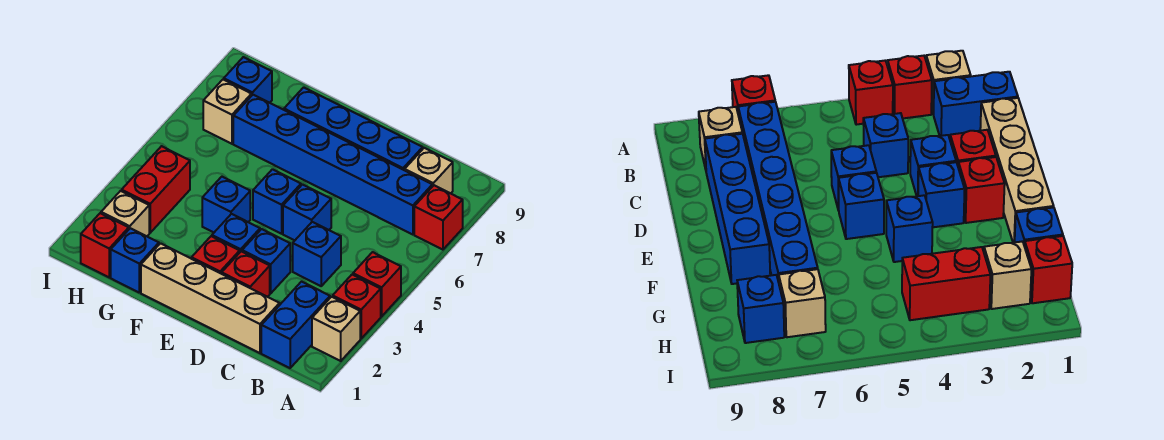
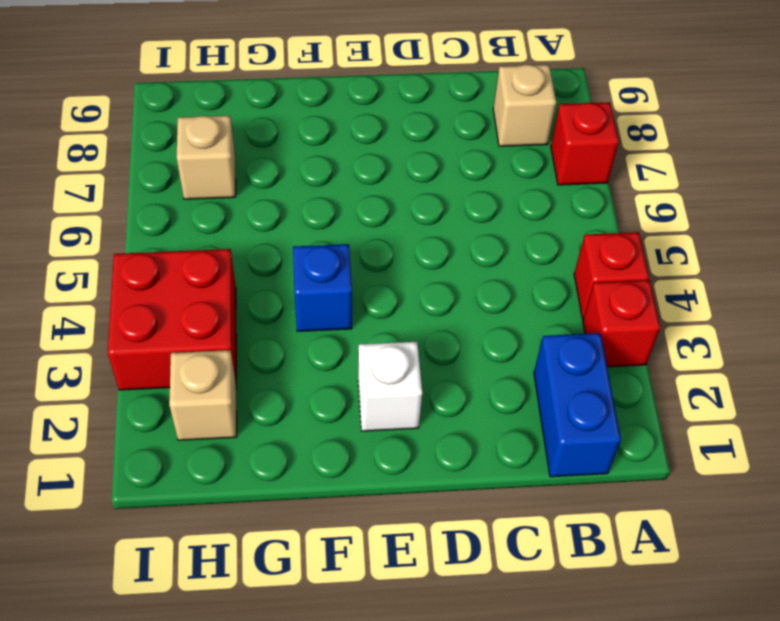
white 1x1 brick [358,342,422,431] -> red 1x1 brick [192,236,240,274]
red 2x2 brick [108,249,236,390] -> red 1x2 brick [122,146,190,233]
none -> tan 1x1 brick [312,297,360,361]
none -> blue 1x6 brick [233,95,432,235]
none -> tan 1x4 brick [141,243,280,353]

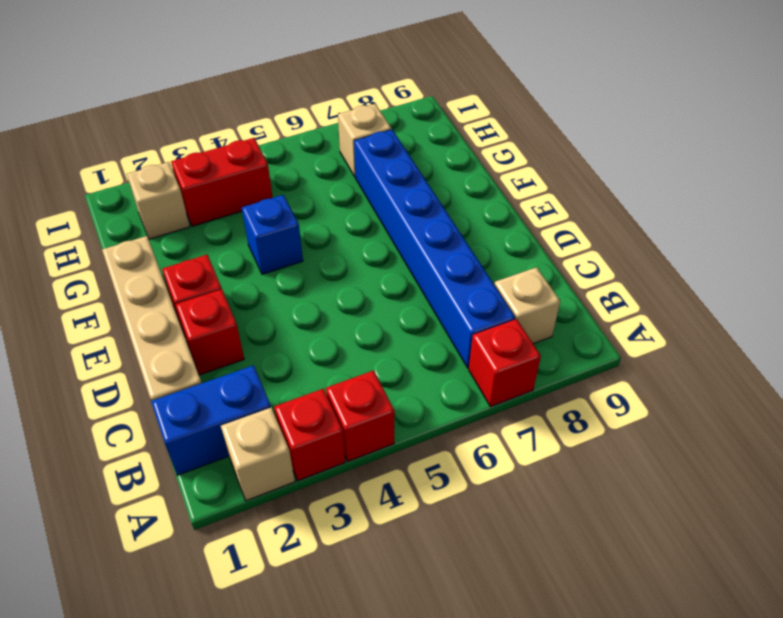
none -> blue 1x1 brick [293,222,341,286]
none -> blue 1x4 brick [284,87,423,170]
none -> blue 1x1 brick [242,229,290,293]

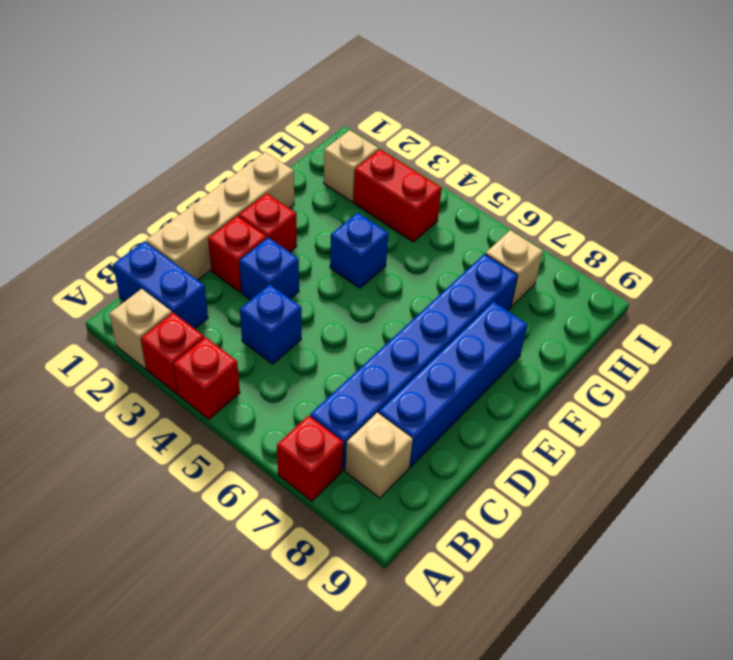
none -> blue 1x1 brick [283,185,331,240]
none -> blue 1x1 brick [212,214,260,252]
none -> blue 1x1 brick [253,169,301,234]

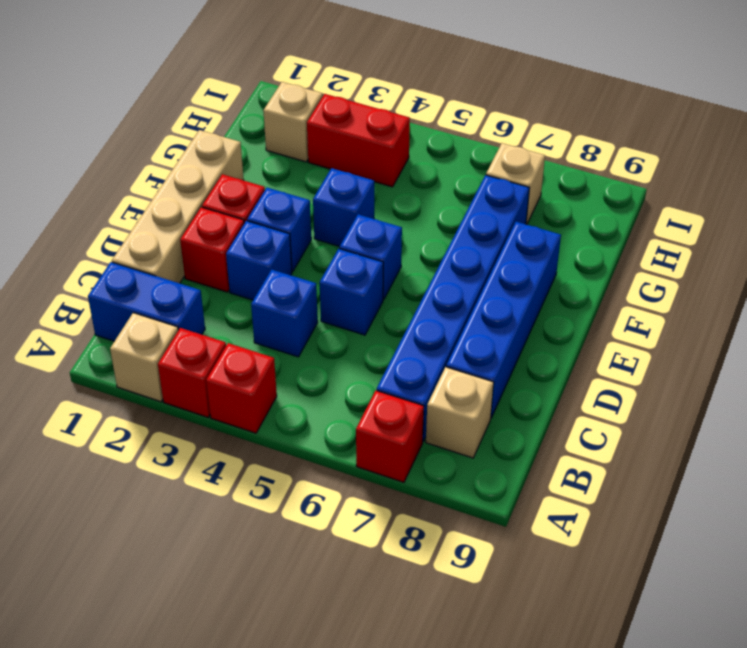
none -> blue 1x1 brick [111,228,159,292]
none -> red 1x1 brick [81,213,129,277]
none -> blue 1x1 brick [224,57,272,103]

